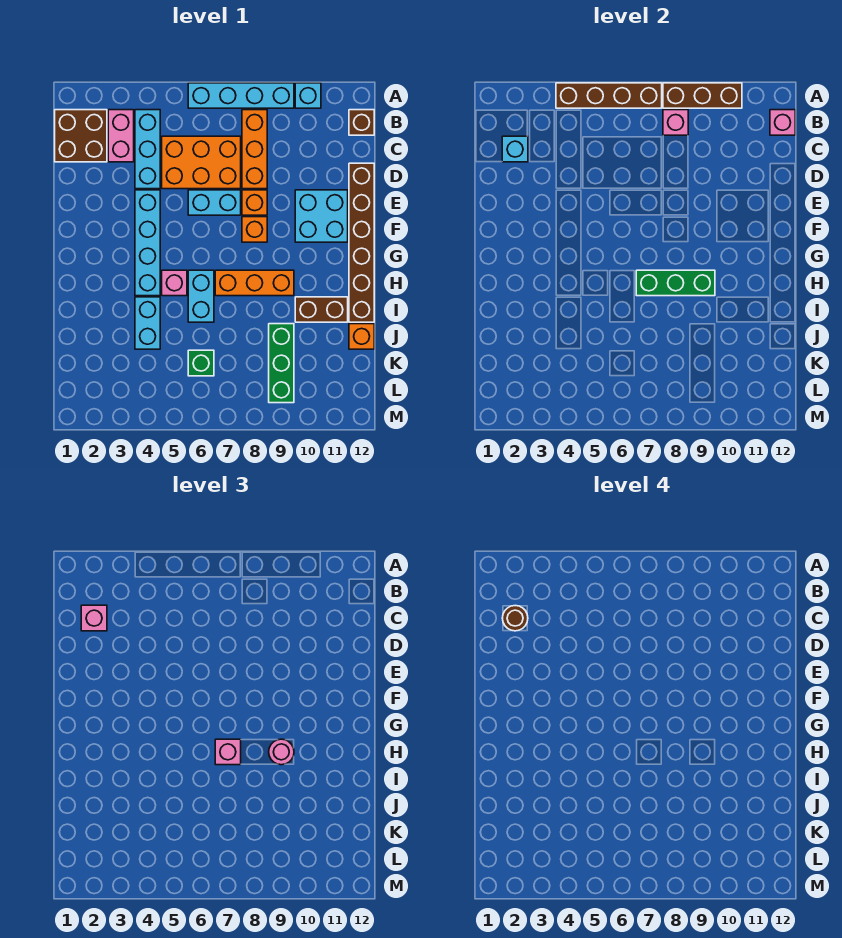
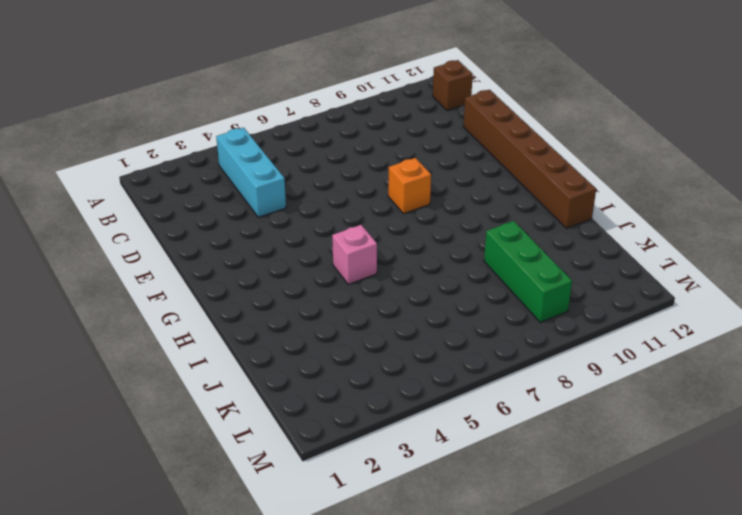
none -> cyan 1x4 brick [188,83,294,108]
none -> cyan 1x1 brick [295,83,321,108]
none -> brown 2x2 brick [55,110,107,162]
none -> pink 1x2 brick [108,110,134,162]

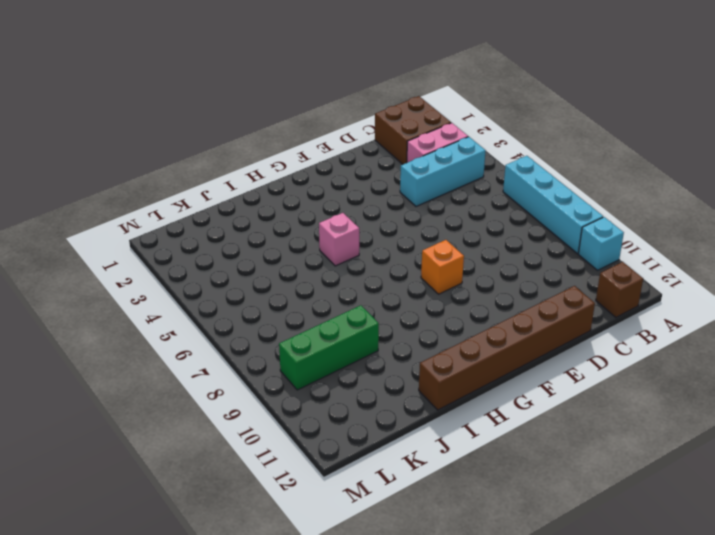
none -> orange 1x3 brick [242,110,267,189]
none -> orange 2x3 brick [162,136,241,189]
none -> cyan 1x4 brick [135,190,160,296]
none -> cyan 1x2 brick [188,190,241,215]

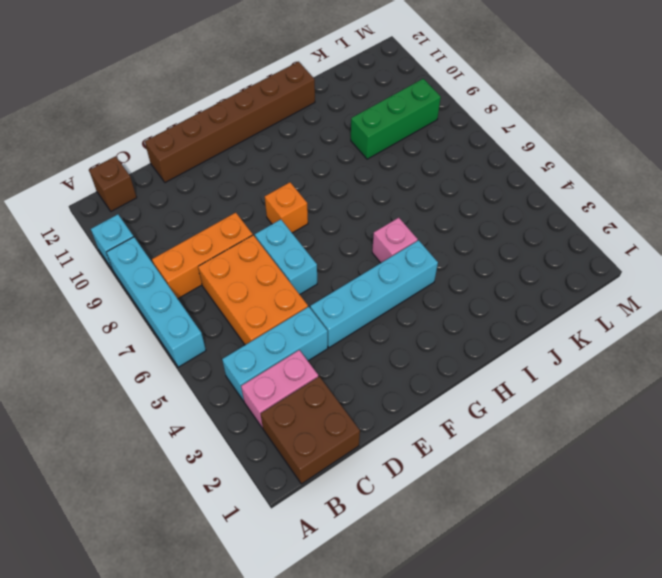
none -> orange 1x1 brick [242,190,267,215]
none -> cyan 2x2 brick [295,190,348,242]
none -> cyan 1x2 brick [188,270,214,322]
none -> orange 1x3 brick [215,270,294,296]

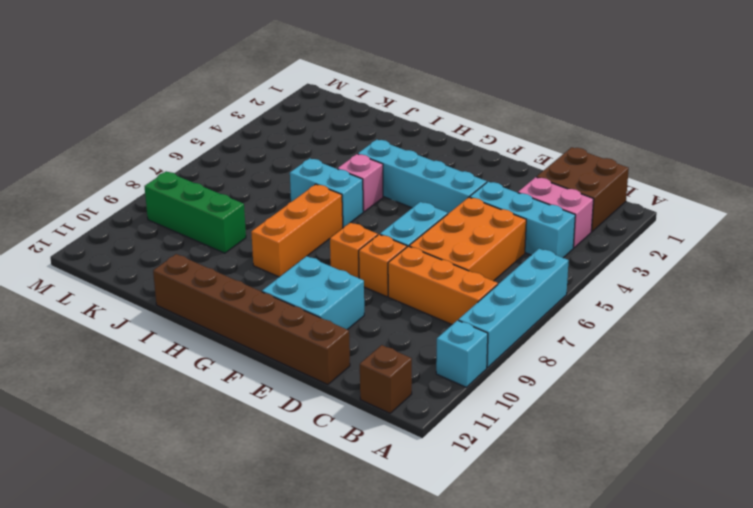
none -> cyan 1x2 brick [135,297,160,349]
none -> brown 1x2 brick [295,297,348,322]
none -> orange 1x1 brick [349,324,374,349]
none -> green 1x1 brick [188,350,214,376]

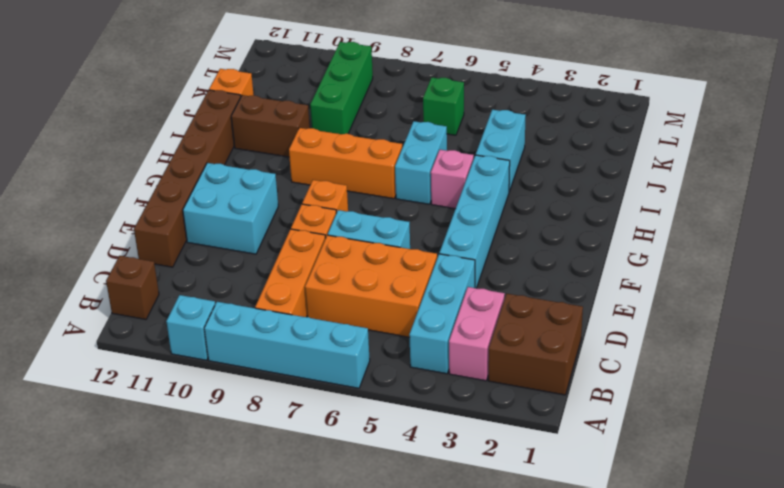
none -> brown 1x4 brick [556,83,662,108]
none -> brown 1x3 brick [663,83,742,108]
none -> pink 1x1 brick [663,110,688,135]
none -> pink 1x1 brick [770,110,795,135]

